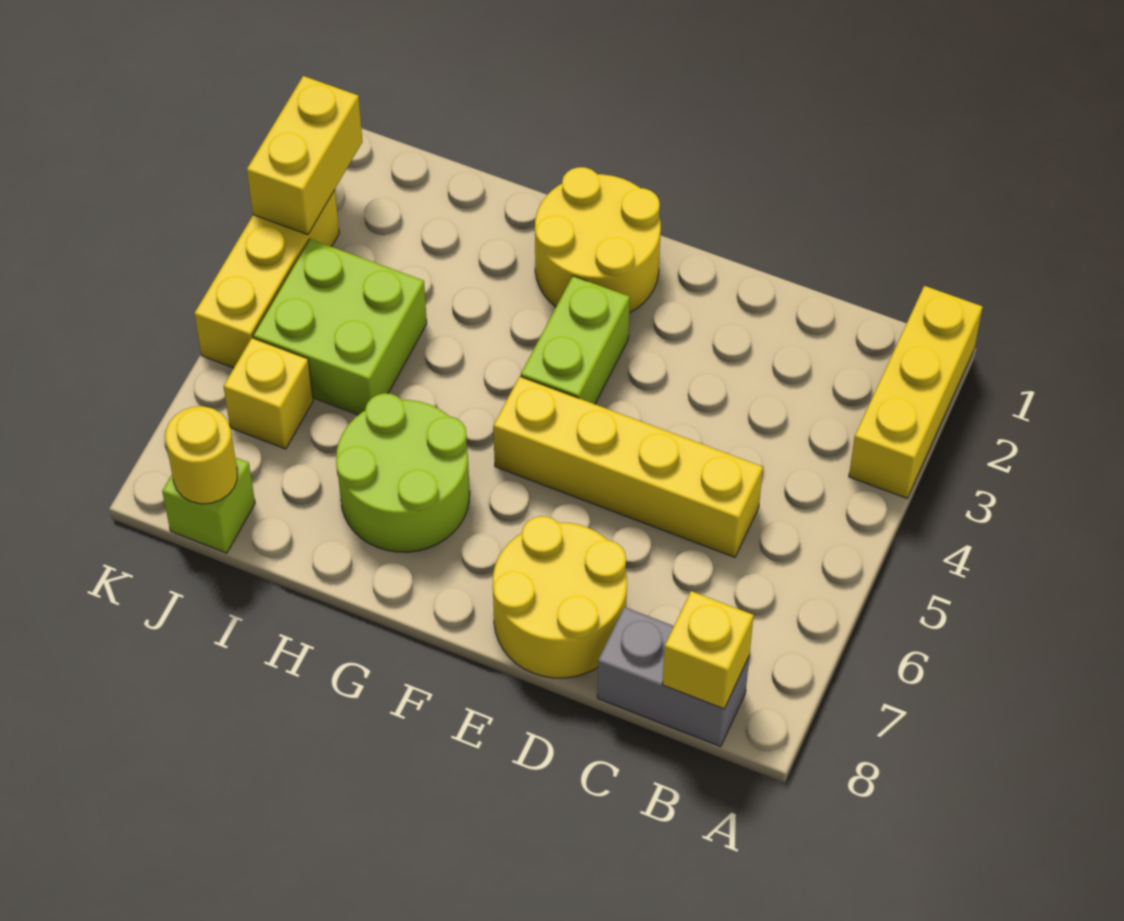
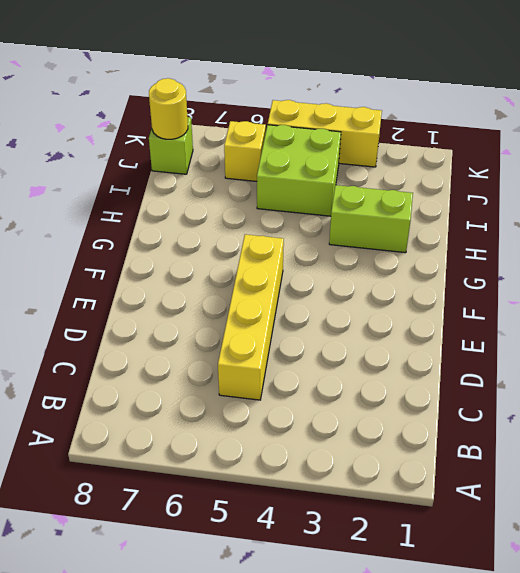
lime 1x2 brick [329,185,413,253] -> lime 1x2 brick moved to [521,276,630,404]
none -> yellow 1x3 brick [849,286,982,498]
none -> grey 1x2 brick [597,607,749,747]
none -> yellow 2x2 round brick [493,516,627,678]

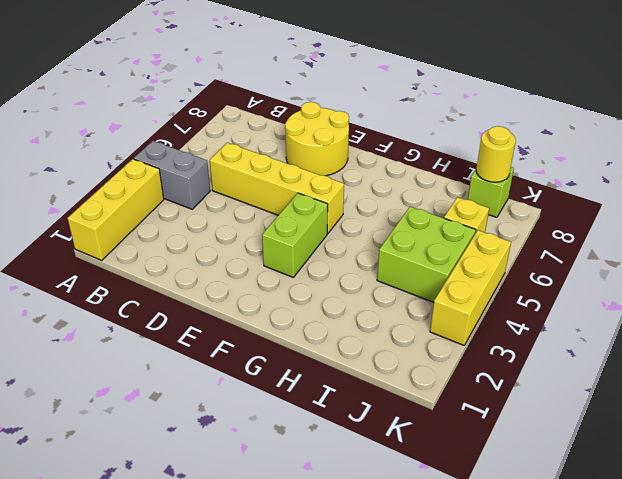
grey 1x2 brick [134,141,210,209] -> grey 1x2 brick moved to [597,607,749,747]
none -> yellow 2x2 round brick [535,167,661,313]
none -> lime 2x2 round brick [336,393,470,552]
none -> yellow 1x1 brick [662,591,754,709]

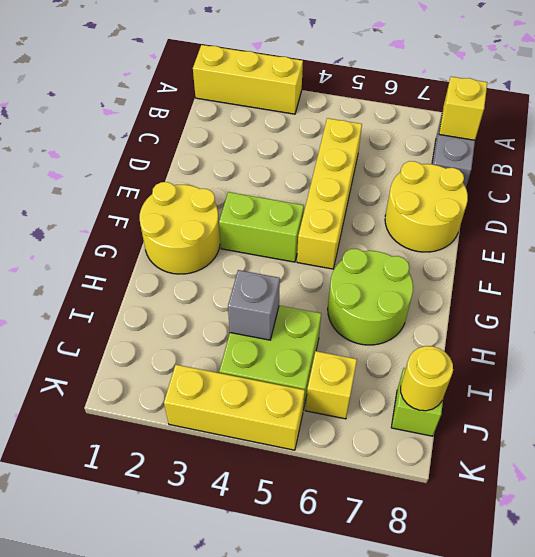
grey 1x1 brick [228,270,280,340] -> none
none -> yellow 1x2 brick [247,76,363,235]

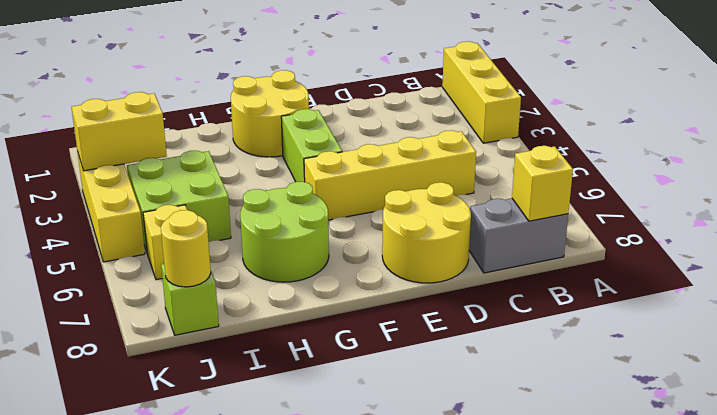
yellow 1x2 brick [72,92,167,171] -> yellow 1x2 brick turned to [247,76,363,235]

